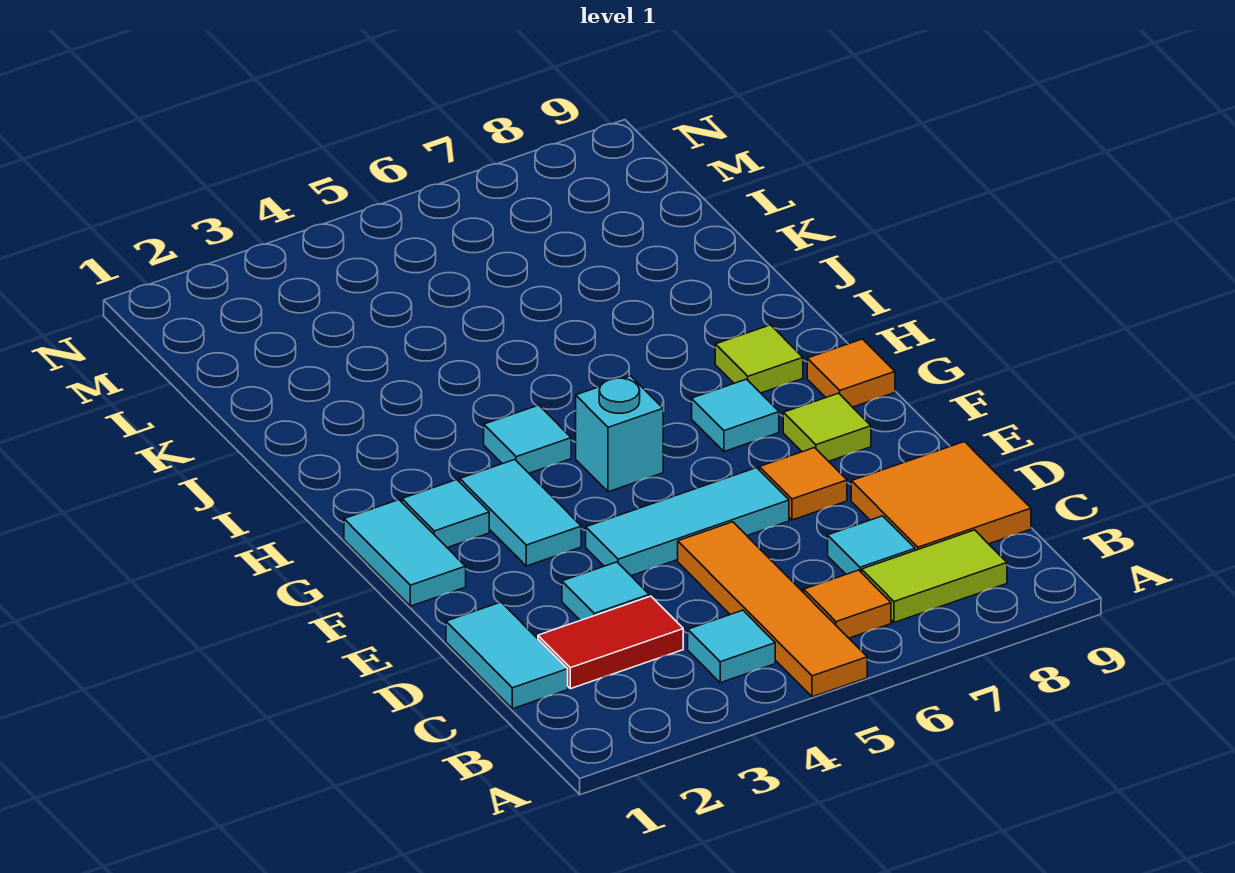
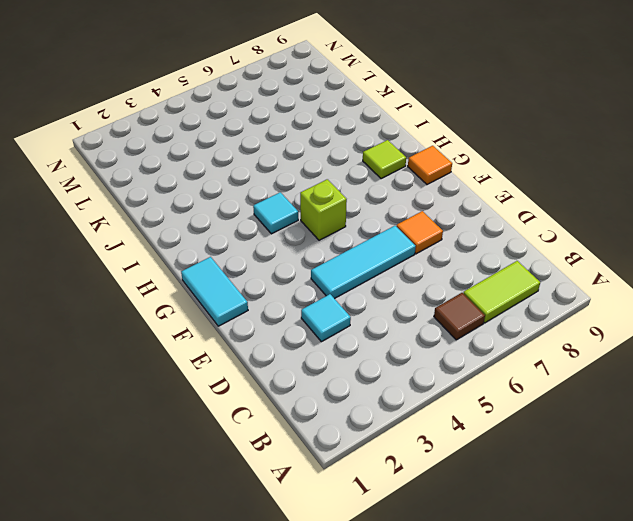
brown 1x1 tile [434,293,485,340] -> orange 1x1 tile [804,570,891,638]
lime 1x1 brick [300,179,347,240] -> cyan 1x1 brick [576,376,663,492]
none -> orange 1x4 tile [678,522,867,697]
none -> cyan 1x1 tile [688,610,775,683]
none -> cyan 1x2 tile [446,602,568,709]

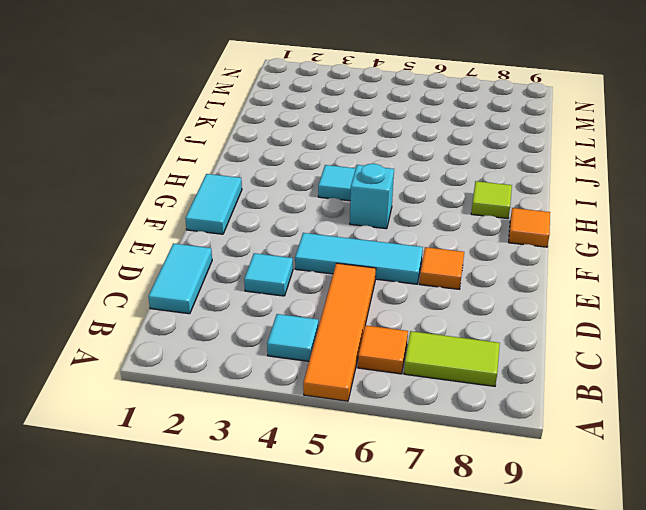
none -> red 1x2 tile [538,596,683,689]
none -> cyan 1x1 tile [828,516,915,574]
none -> orange 2x2 tile [851,442,1031,550]

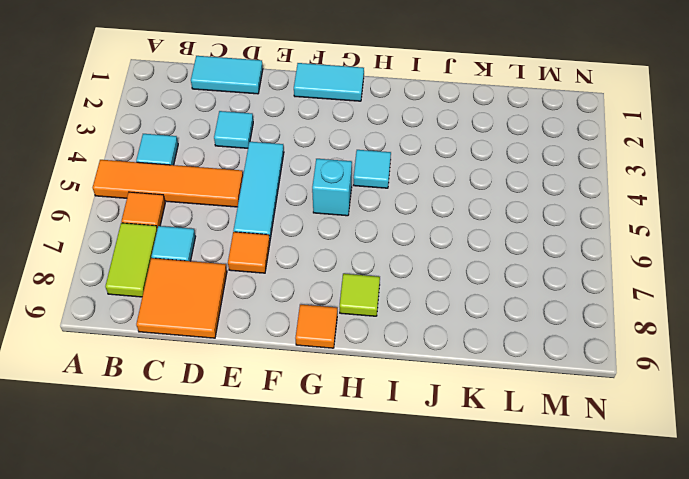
none -> red 1x2 tile [538,596,683,689]
none -> cyan 1x2 tile [460,460,581,566]
none -> lime 1x1 tile [783,393,871,461]

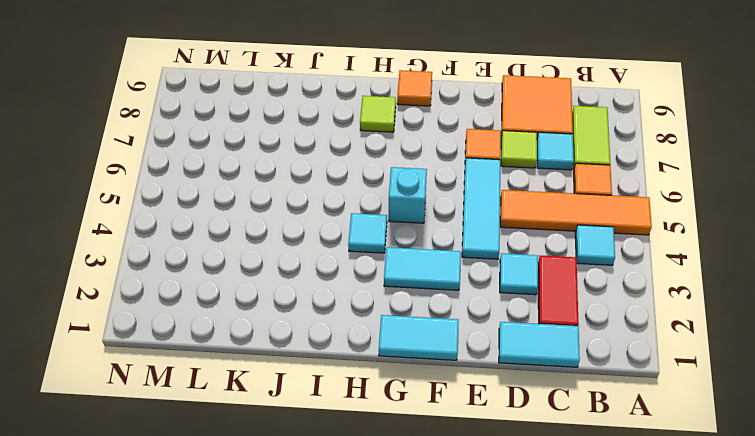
lime 1x1 tile [501,131,537,168] -> lime 1x1 tile moved to [783,393,871,461]
none -> cyan 1x1 tile [402,480,489,548]
none -> cyan 1x1 tile [692,379,779,452]

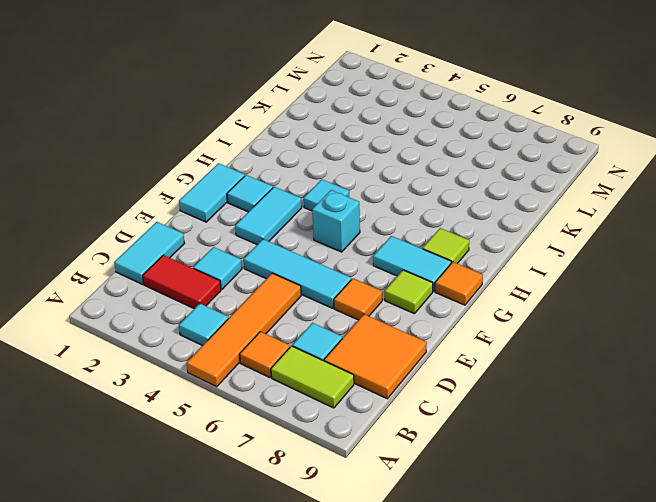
cyan 1x2 tile [373,236,451,291] -> cyan 1x1 tile [692,379,779,452]

